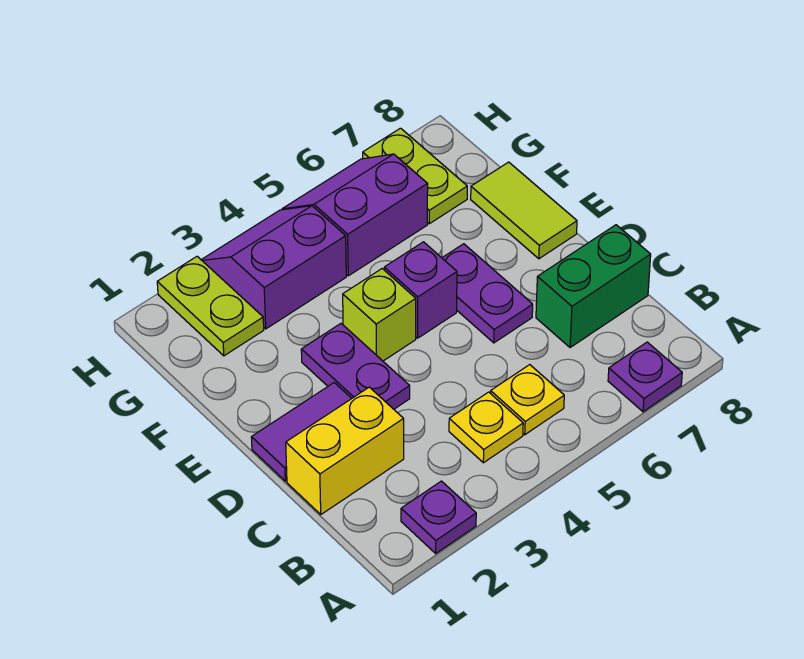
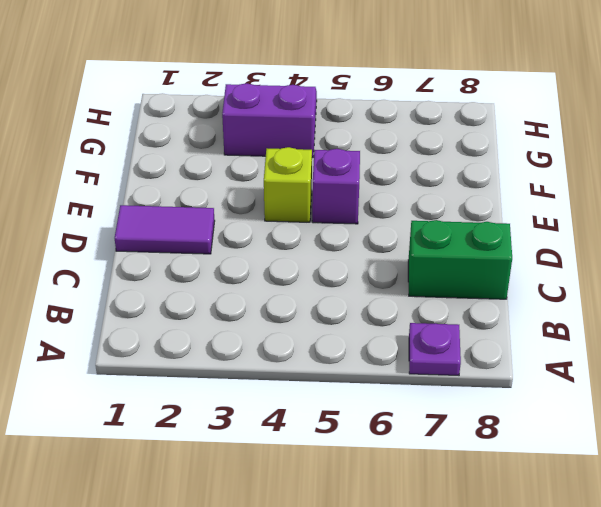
none -> purple 1x1 plate [401,481,476,553]
none -> yellow 1x1 plate [449,392,523,463]
none -> yellow 1x1 plate [491,365,564,435]

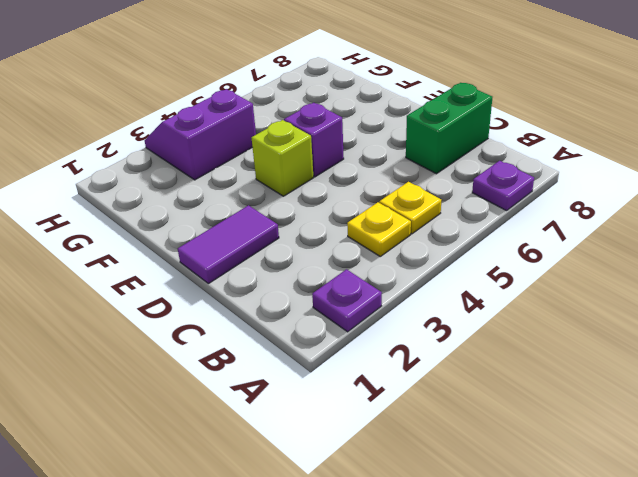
none -> yellow 1x2 brick [286,387,404,514]
none -> purple 1x2 plate [301,324,410,409]
none -> purple 1x2 plate [442,244,533,343]

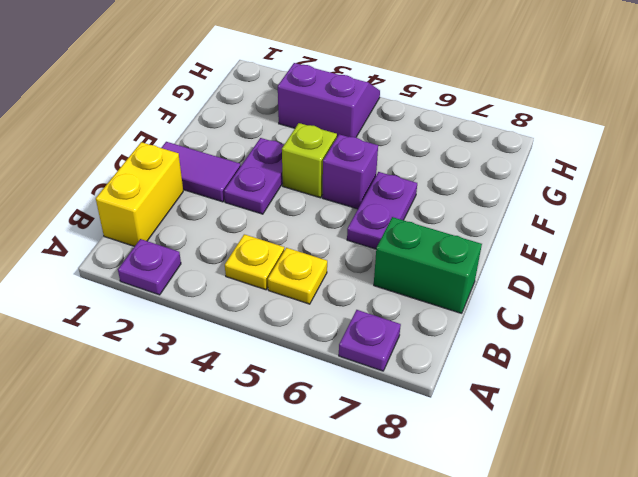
yellow 1x2 brick [96,142,183,247] -> yellow 1x2 brick turned to [286,387,404,514]
none -> lime 1x2 tile [471,162,577,259]
none -> lime 1x2 plate [157,256,264,356]
none -> purple 2x2 slope [282,154,428,276]

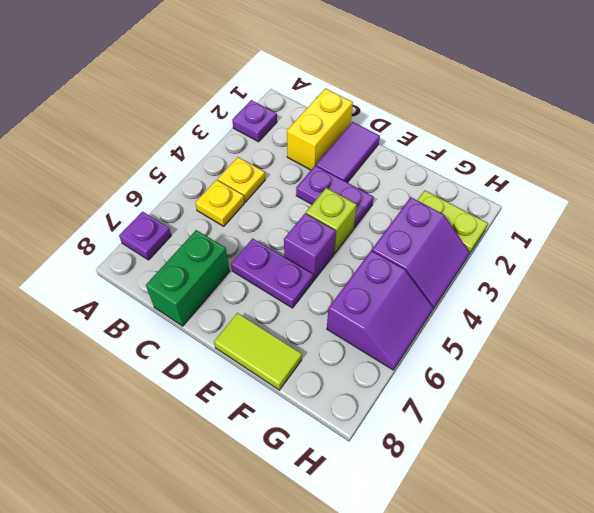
none -> lime 1x2 plate [363,128,467,224]

